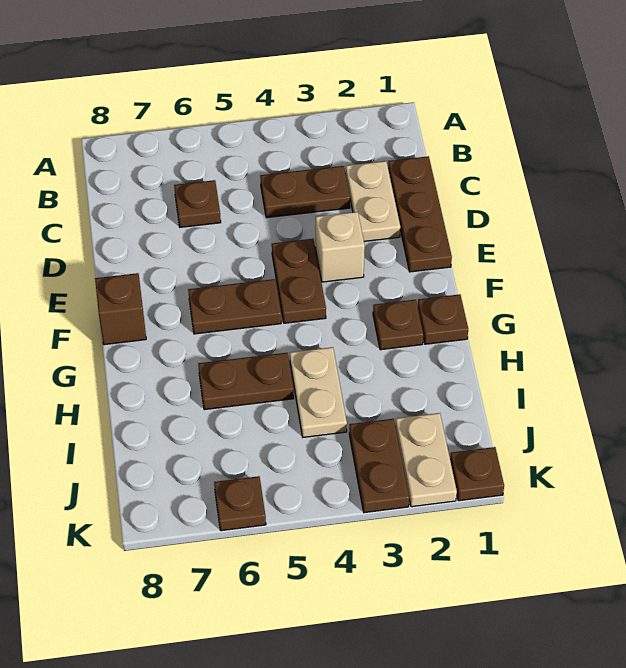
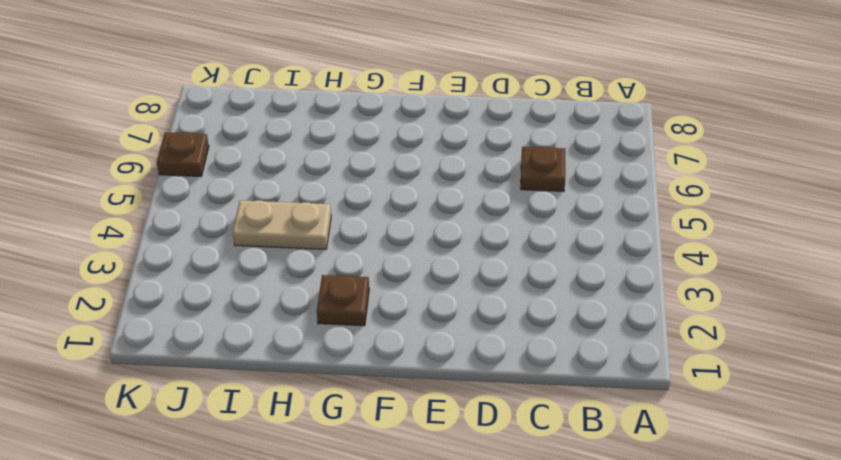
none -> brown 1x3 plate [388,156,452,272]
none -> tan 1x2 plate [346,161,400,241]
none -> brown 1x2 plate [260,166,350,218]

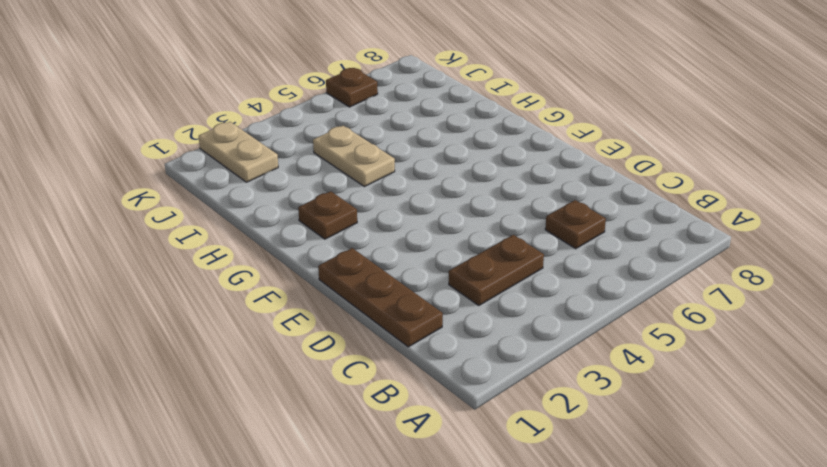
none -> tan 1x2 plate [346,161,400,241]
none -> tan 1x1 brick [316,212,365,282]
none -> brown 1x2 plate [272,239,326,323]

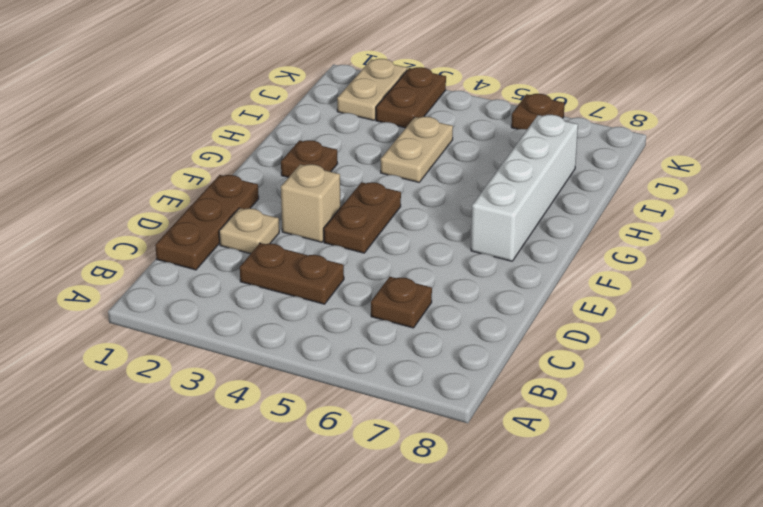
tan 1x1 plate [219,208,279,254] -> tan 1x2 plate [346,161,400,241]
white 1x4 brick [471,115,578,261] -> none
none -> brown 1x2 plate [188,279,281,334]
none -> brown 1x1 brick [95,273,146,345]
none -> brown 1x1 plate [418,294,468,344]

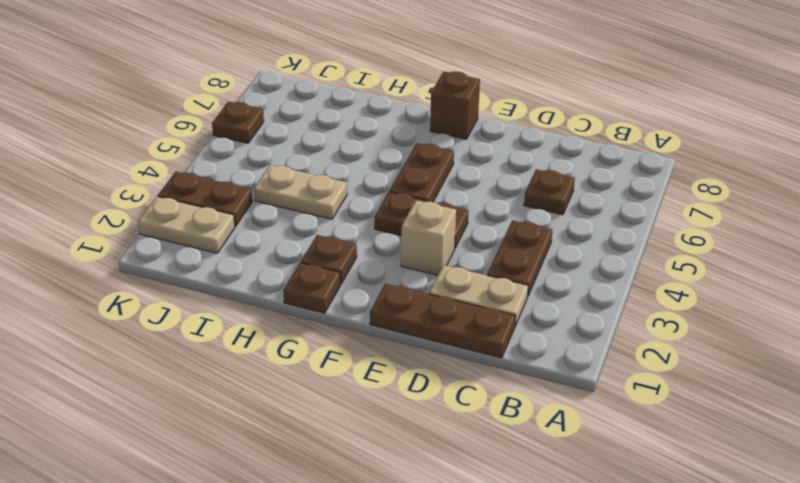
none -> brown 1x2 plate [198,353,294,410]
none -> brown 1x1 plate [450,447,504,501]

